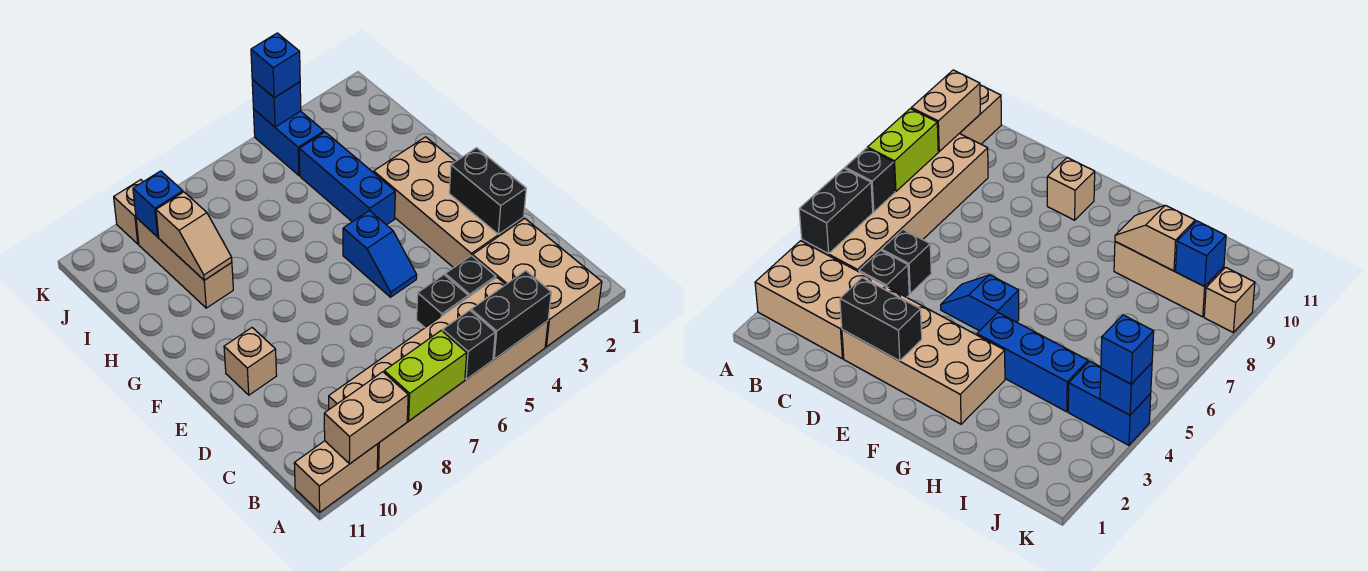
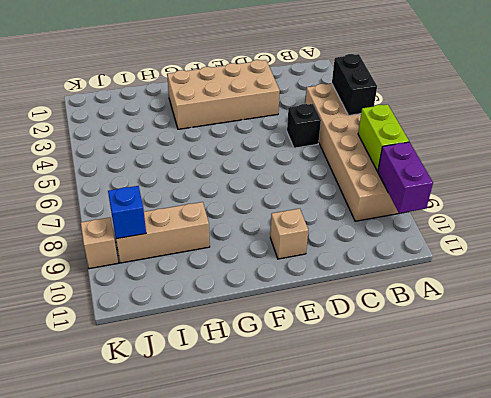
purple 1x2 brick [378,142,433,213] -> tan 1x2 brick [324,372,408,464]
none -> tan 2x3 brick [473,219,602,347]
none -> tan 1x2 brick [294,441,378,512]
none -> black 1x1 brick [445,256,496,297]

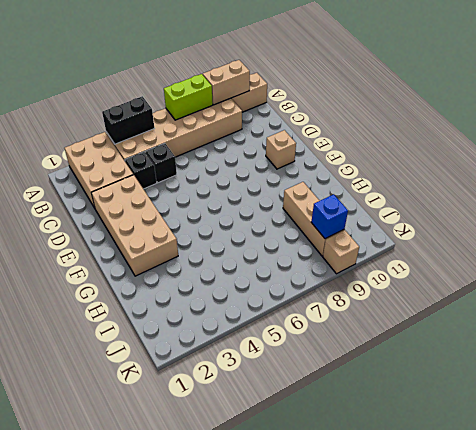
none -> blue 1x2 slope [343,211,417,297]
none -> blue 1x3 brick [299,132,395,225]
none -> blue 1x2 brick [253,109,324,175]

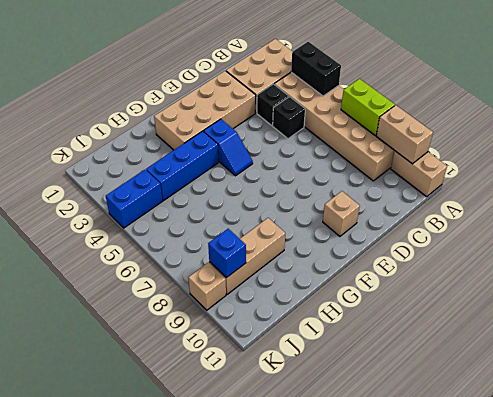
blue 1x2 slope [204,119,253,176] -> blue 1x2 slope turned to [343,211,417,297]
none -> black 1x1 brick [443,310,495,379]
none -> black 1x2 brick [449,148,526,234]
none -> tan 1x2 slope [156,192,232,280]

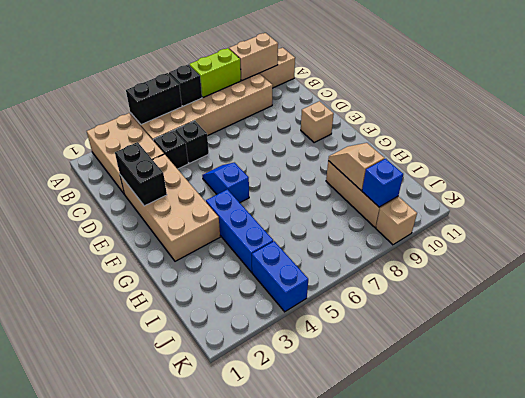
none -> blue 1x1 brick [252,80,301,127]
none -> blue 1x1 brick [251,33,300,98]

